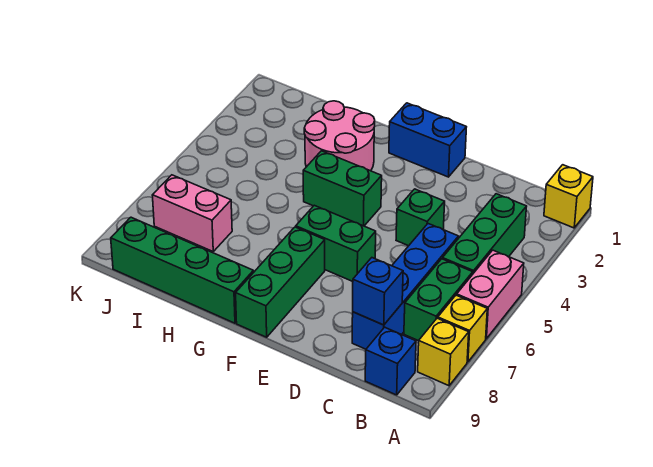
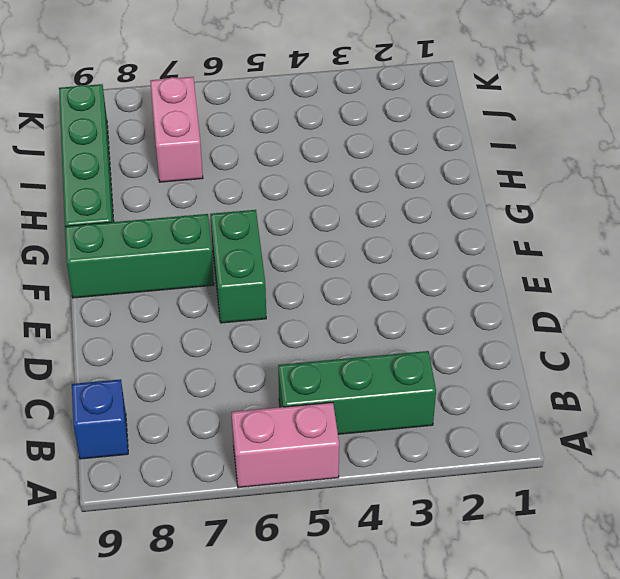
none -> yellow 1x1 brick [544,165,593,228]
none -> yellow 1x1 brick [438,295,487,362]
none -> yellow 1x1 brick [418,318,469,386]

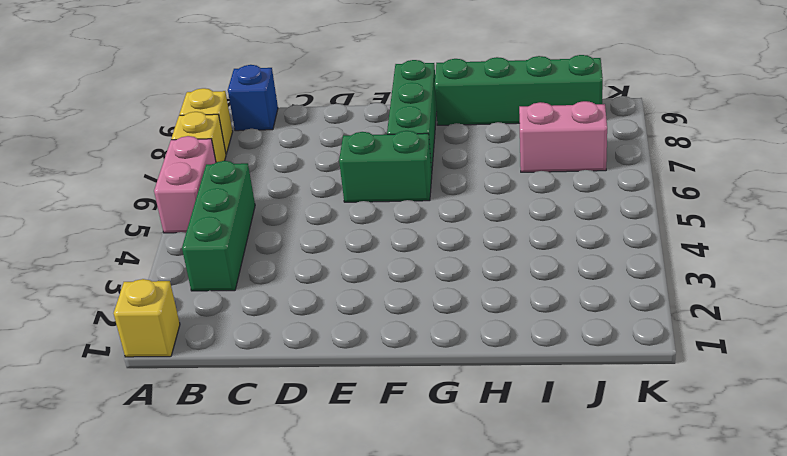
none -> green 1x2 brick [404,259,473,341]
none -> blue 1x4 brick [352,224,458,349]
none -> green 1x1 brick [396,189,445,246]

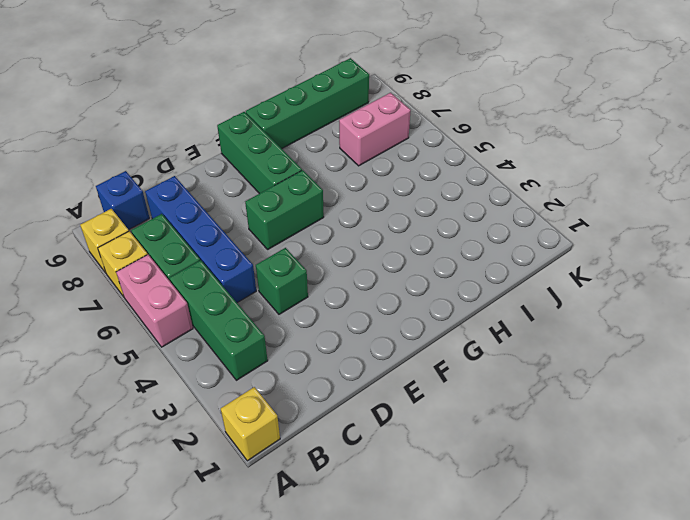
none -> blue 1x2 brick [389,103,466,177]
none -> green 1x2 brick [303,151,382,226]
none -> pink 2x2 round brick [304,101,375,171]

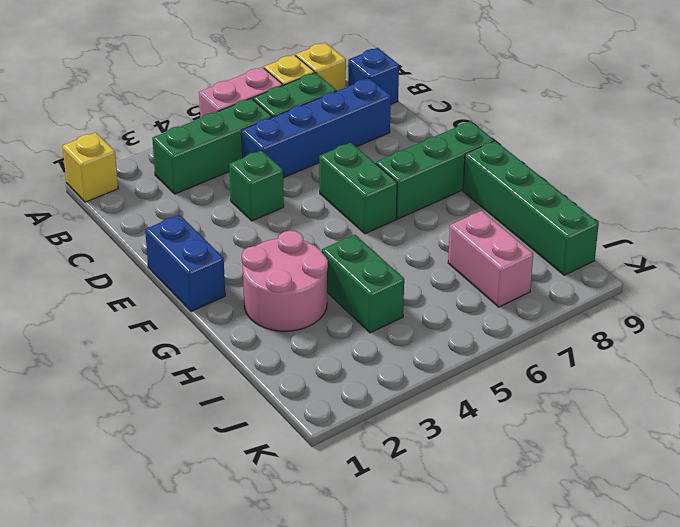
green 1x2 brick [322,235,404,333] -> green 1x2 brick moved to [303,151,382,226]
none -> blue 1x1 brick [353,258,403,325]

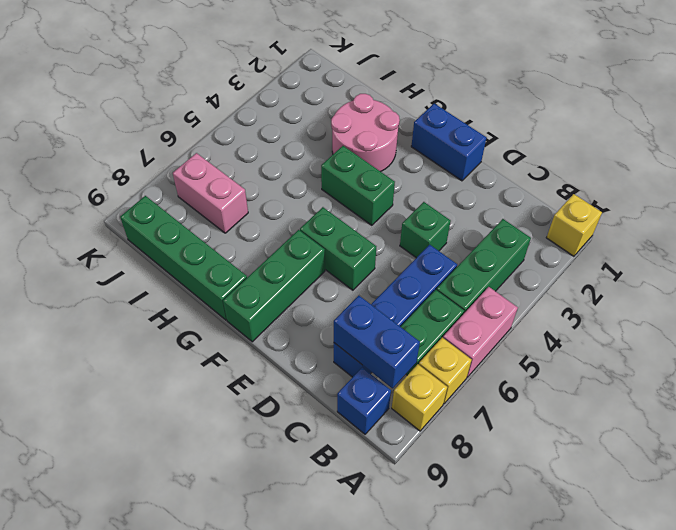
blue 1x2 brick [334,296,420,388] -> blue 1x1 brick [353,258,403,325]

